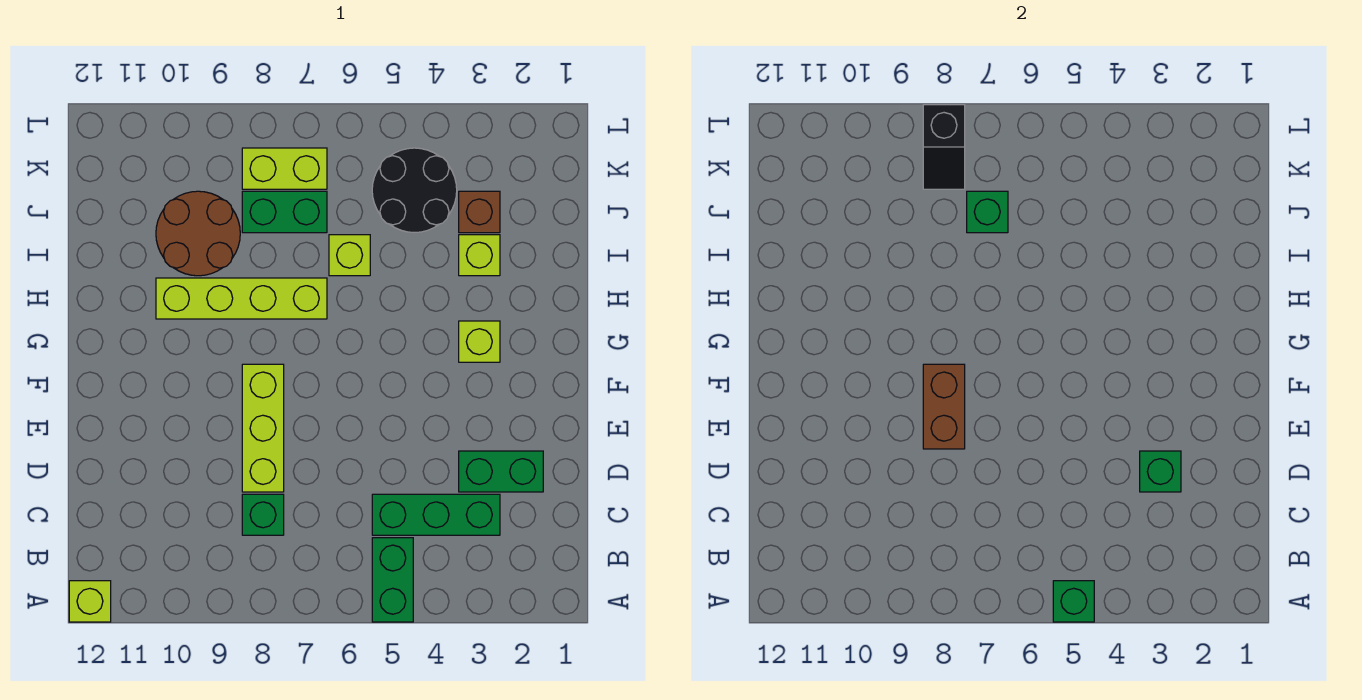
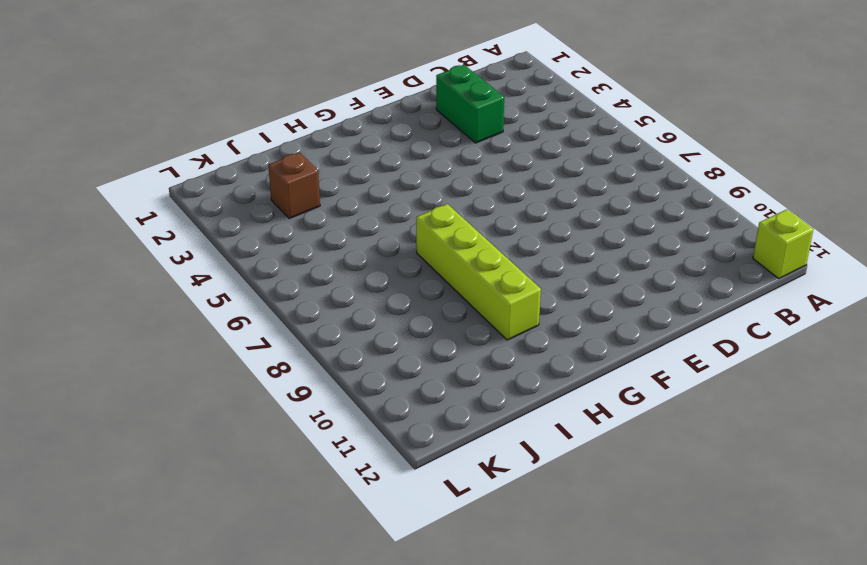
none -> green 1x2 brick [372,538,413,622]
none -> green 1x3 brick [372,494,500,535]
none -> green 1x1 brick [242,494,284,535]

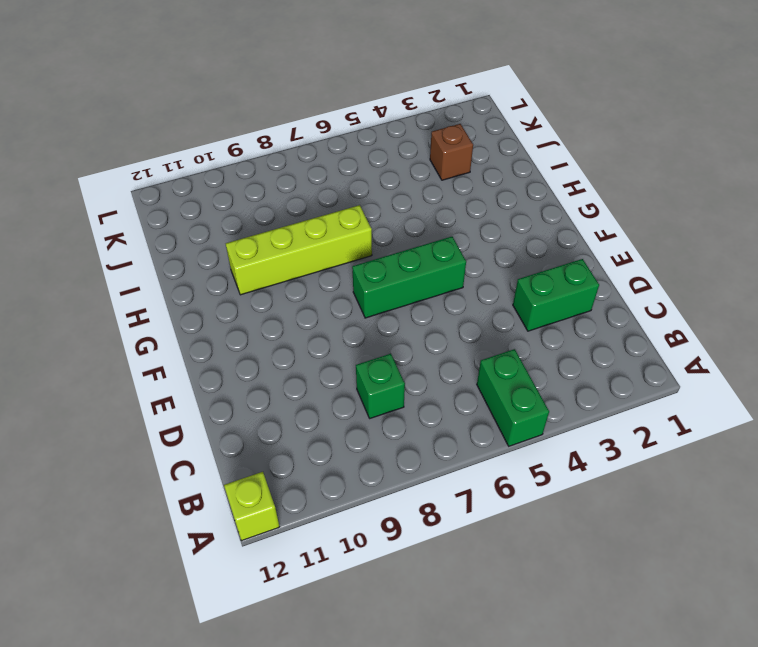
green 1x3 brick [352,237,466,318] -> green 1x3 brick moved to [372,494,500,535]
none -> lime 1x3 brick [242,364,284,492]
none -> lime 1x1 brick [459,321,500,362]
none -> lime 1x1 brick [459,235,500,276]

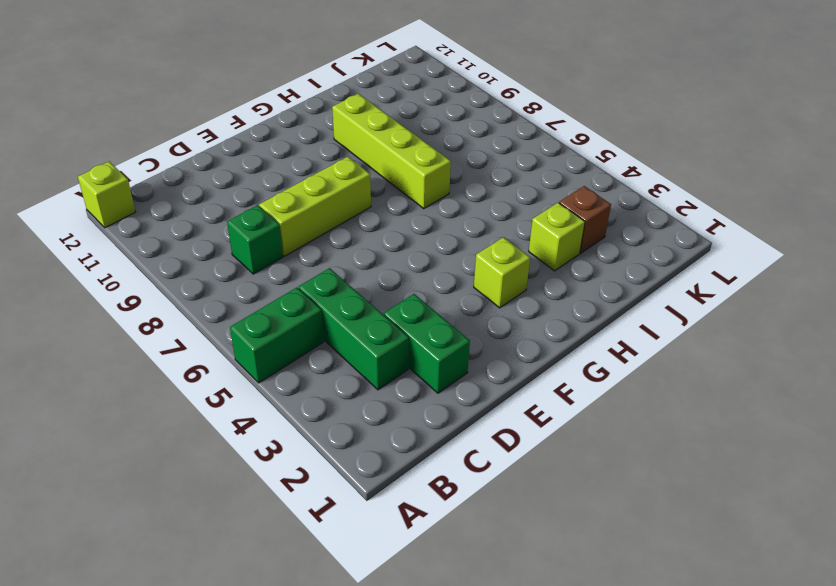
none -> lime 1x1 brick [329,235,370,276]
none -> brown 2x2 round brick [156,191,240,276]
none -> black 2x2 round brick [372,148,457,233]

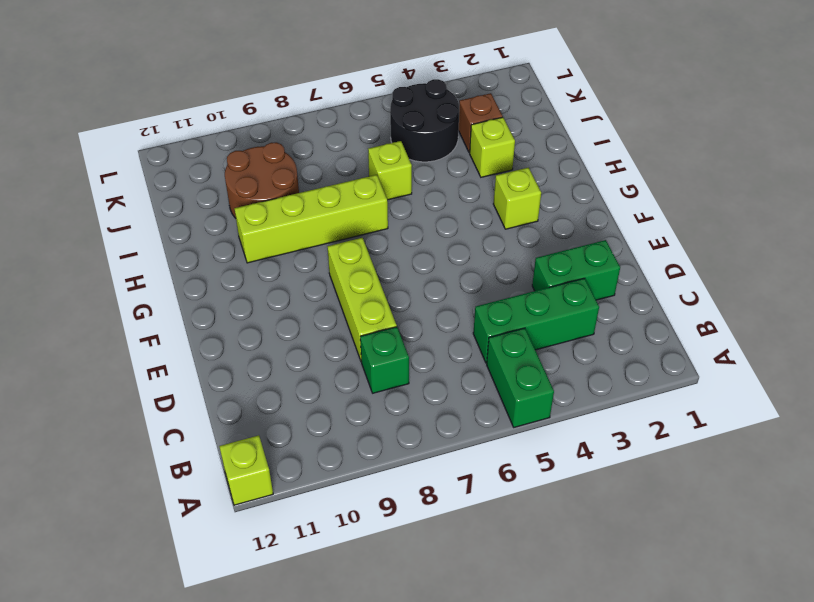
none -> green 1x2 brick [242,191,327,233]
none -> lime 1x2 brick [242,148,327,189]
none -> green 1x1 brick [1053,581,1094,622]

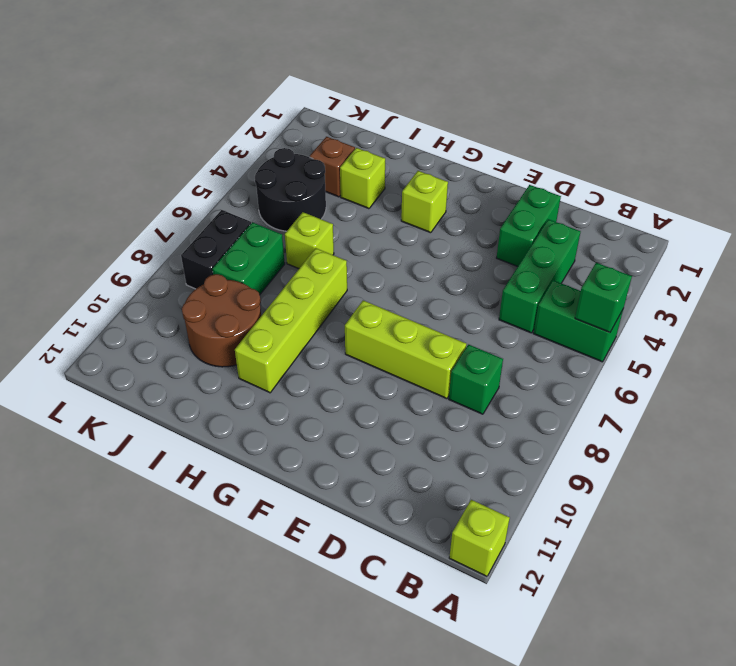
black 1x2 brick [181,210,251,289] -> lime 1x2 brick [242,148,327,189]
none -> green 1x1 brick [1140,451,1181,492]
none -> brown 1x2 brick [923,364,965,449]
none -> green 1x1 brick [967,191,1008,233]

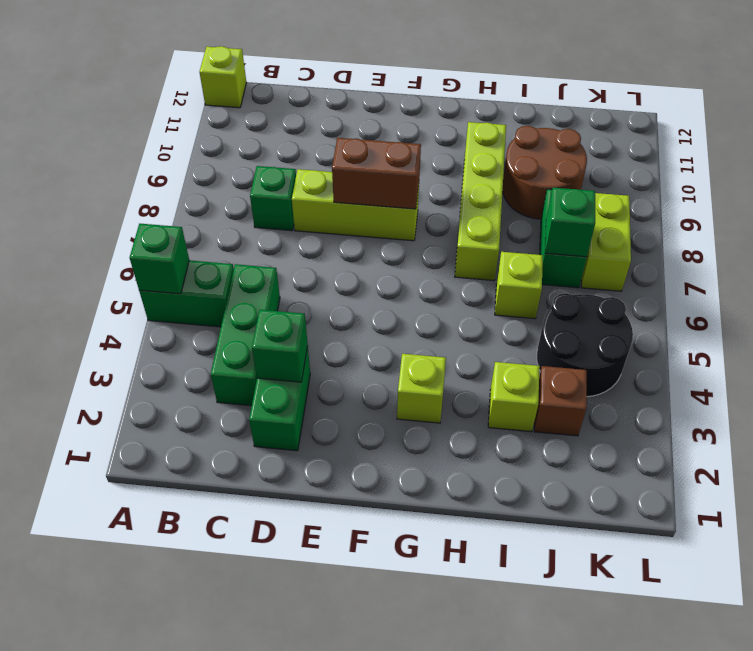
none -> black 1x2 slope [923,105,965,189]

